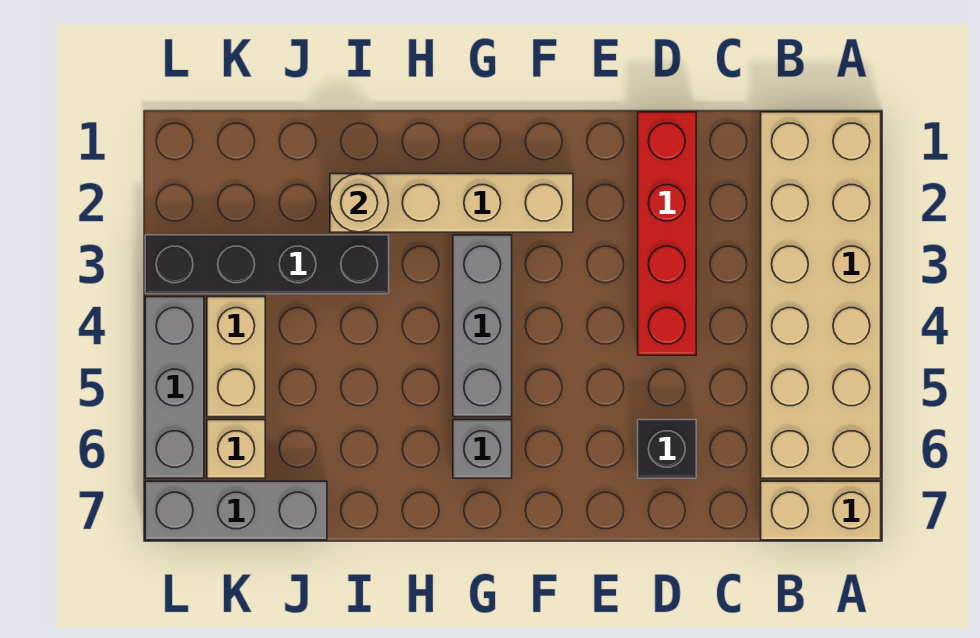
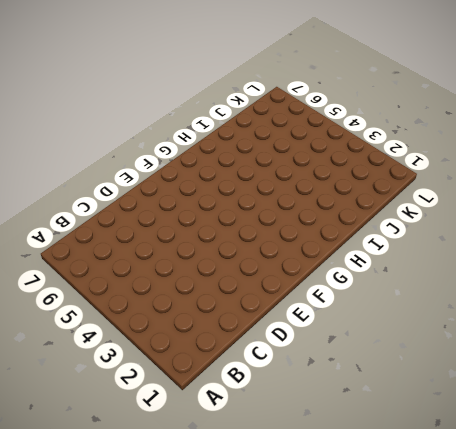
none -> tan 2x6 brick [761,112,881,478]
none -> tan 1x2 brick [761,481,881,540]
none -> red 1x4 brick [638,112,696,355]

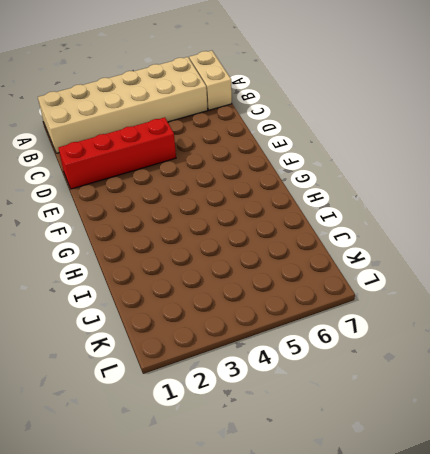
none -> black 1x1 brick [638,420,696,478]
none -> tan 1x4 brick [330,174,573,232]
none -> grey 1x3 brick [453,235,512,417]

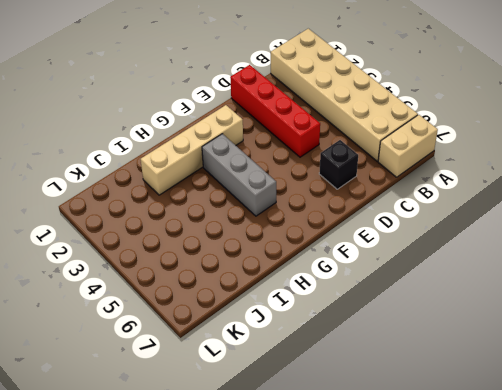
none -> grey 1x1 brick [453,420,512,478]
none -> black 1x4 brick [145,235,389,294]
none -> grey 1x3 brick [145,481,327,540]

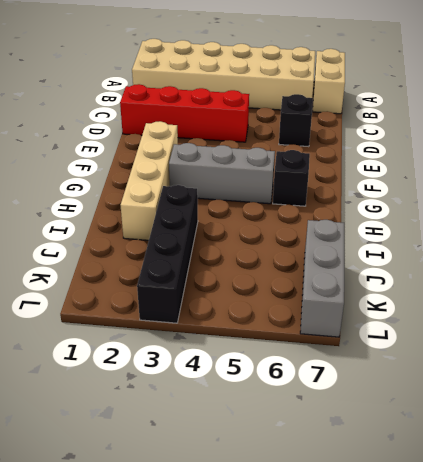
black 1x1 brick [273,150,310,206] -> grey 1x1 brick [453,420,512,478]
none -> tan 1x2 brick [207,297,265,417]
none -> tan 1x1 brick [207,420,265,478]
none -> grey 1x3 brick [145,297,204,478]

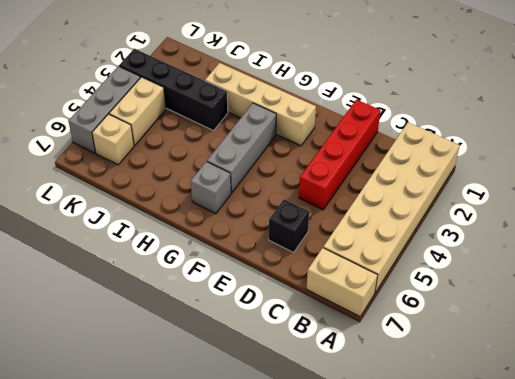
none -> grey 1x3 brick [145,481,327,540]
none -> tan 1x1 round brick [330,174,388,232]

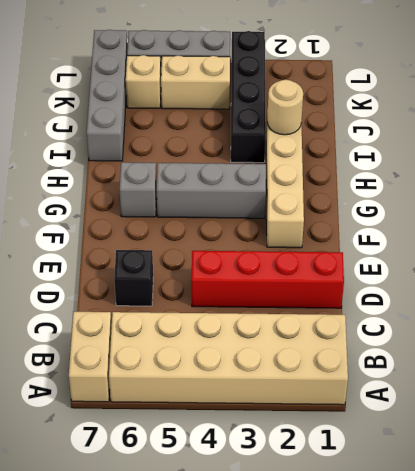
grey 1x4 brick [87,30,128,161] -> grey 1x3 brick [145,481,327,540]

